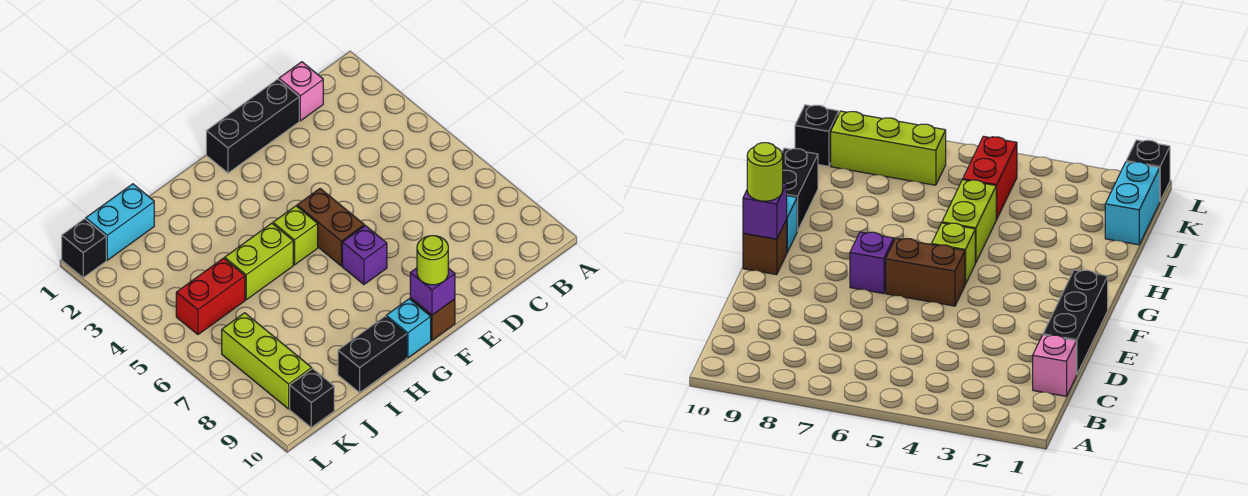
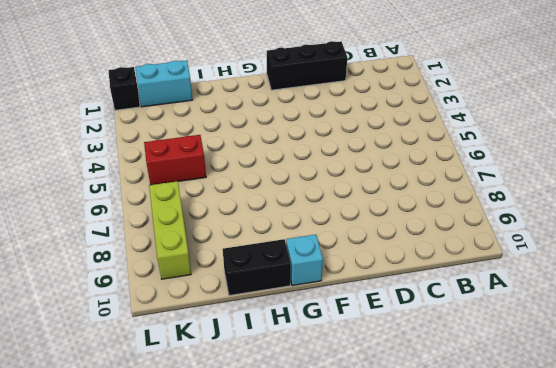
none -> pink 1x1 brick [279,62,323,121]
none -> brown 1x2 brick [297,189,364,266]
none -> purple 1x1 brick [342,226,387,284]

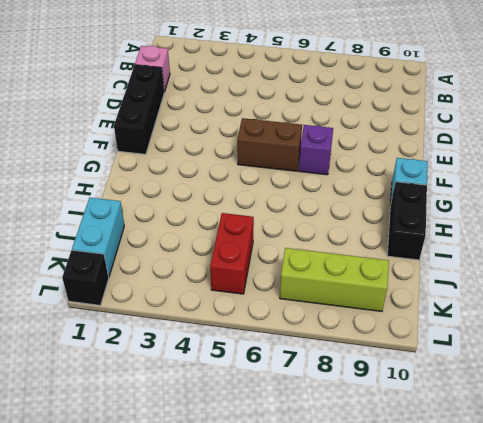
none -> brown 1x1 brick [410,298,455,340]
none -> lime 1x1 brick [273,206,318,265]
none -> lime 1x2 brick [225,223,293,300]

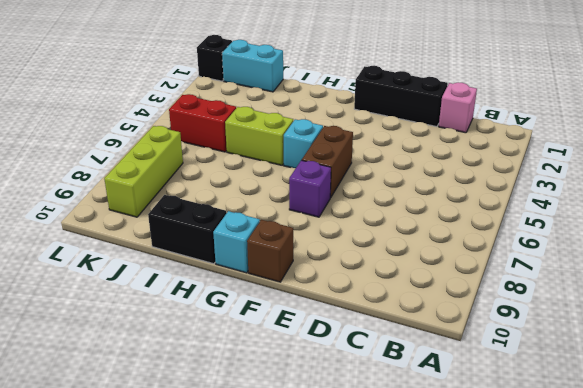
cyan 1x1 brick [284,119,323,168] -> lime 1x1 brick [273,206,318,265]
none -> black 1x1 brick [290,369,334,427]
none -> purple 1x1 brick [410,268,455,315]
none -> lime 1x1 round brick [417,236,448,285]

